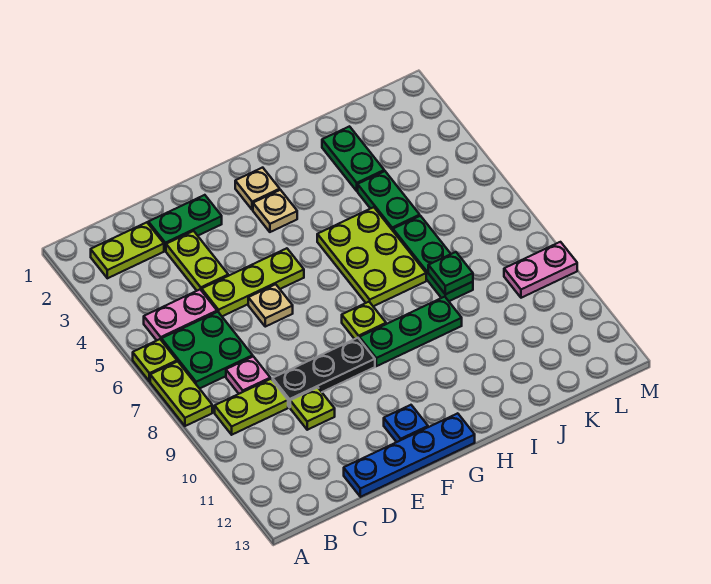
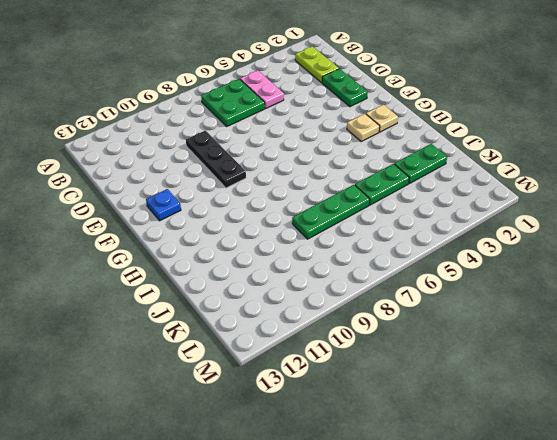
none -> lime 1x1 plate [133,339,177,381]
none -> lime 1x2 plate [150,361,212,426]
none -> lime 1x2 plate [215,379,288,435]

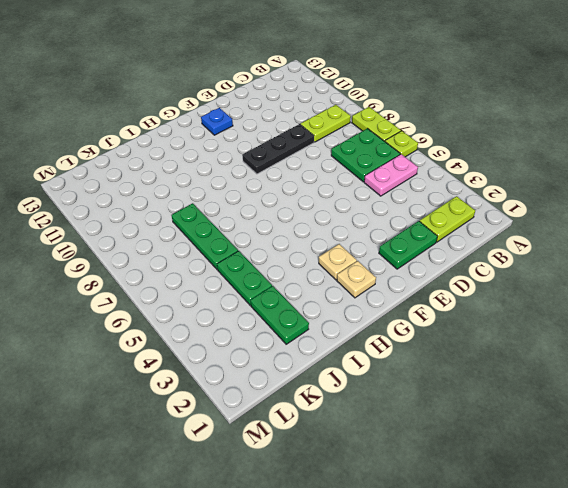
none -> pink 1x1 plate [226,356,270,394]
none -> lime 1x2 plate [166,231,228,291]
none -> lime 1x3 plate [202,248,304,316]

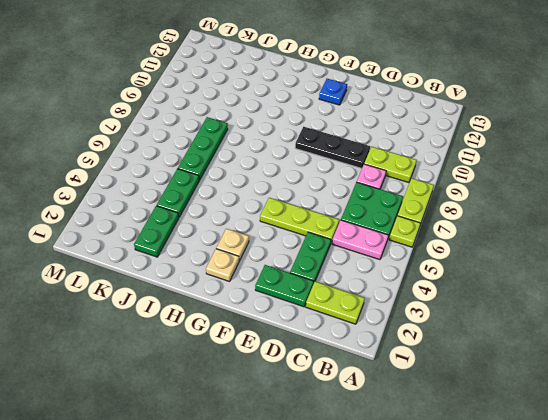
green 1x2 plate [290,232,331,284] -> lime 1x2 plate [166,231,228,291]
none -> lime 1x1 plate [290,387,335,430]
none -> blue 1x4 plate [344,413,475,497]
none -> tan 1x1 plate [248,284,293,327]

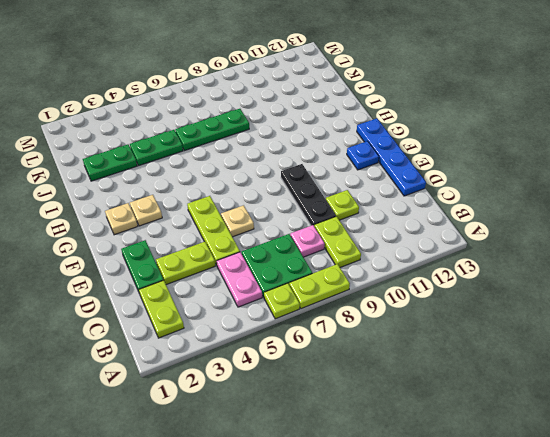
none -> lime 1x1 plate [342,302,386,339]
none -> green 1x3 plate [359,297,462,366]
none -> lime 2x3 plate [317,207,426,306]

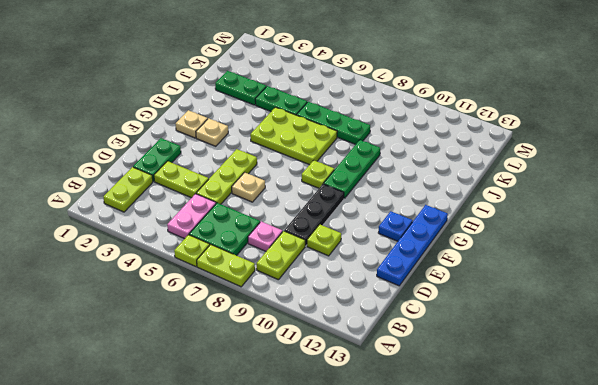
none -> pink 1x2 plate [504,242,577,298]
none -> green 1x1 plate [428,252,473,294]

